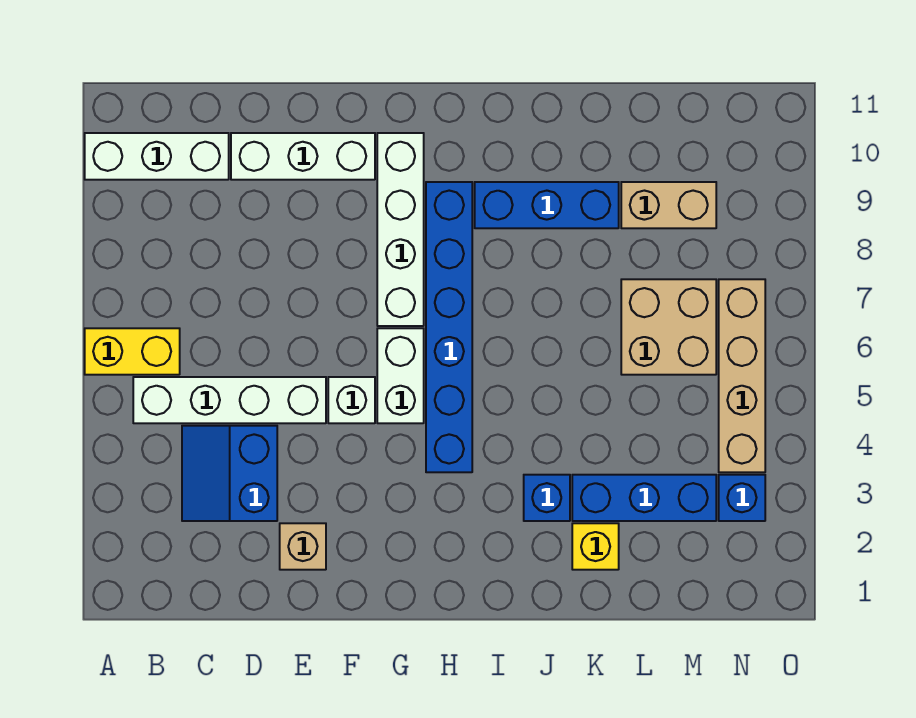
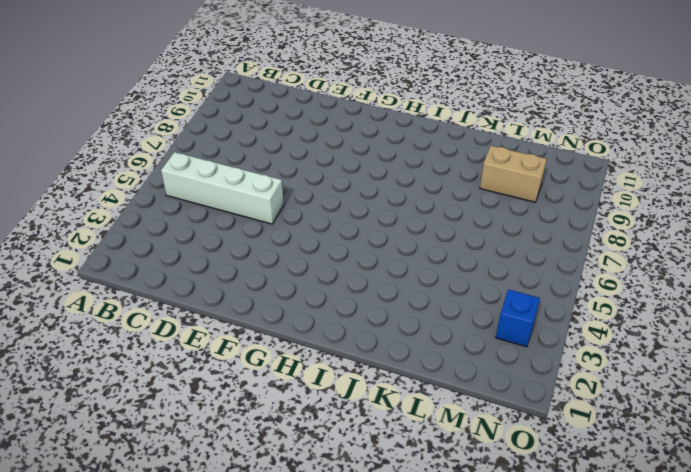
none -> yellow 1x2 brick [85,328,180,375]
none -> white 1x3 brick [85,133,229,180]
none -> blue 2x2 slope [182,426,277,521]

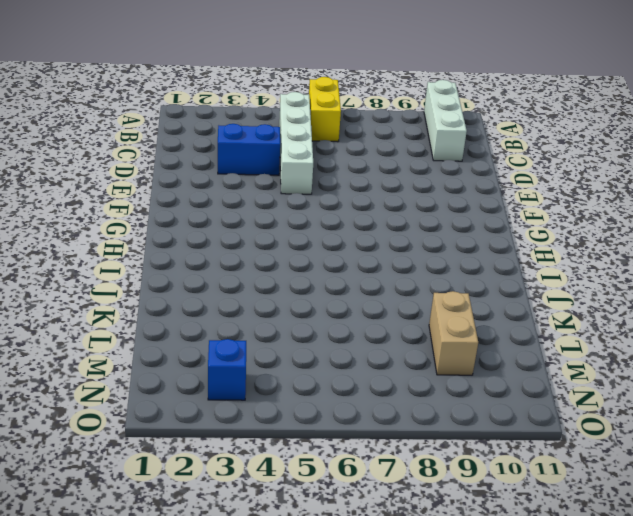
none -> white 1x3 brick [231,133,375,180]
none -> tan 1x1 brick [280,523,326,570]
none -> white 1x1 brick [328,377,375,423]

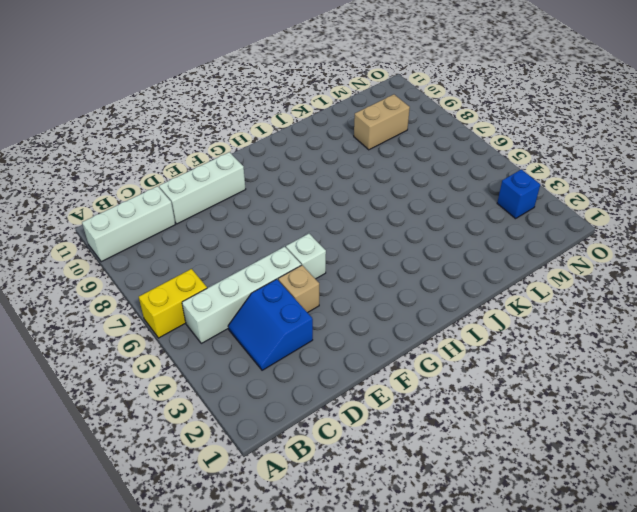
tan 1x1 brick [278,265,319,313] -> tan 1x1 brick moved to [280,523,326,570]
none -> white 1x2 brick [377,328,424,423]
none -> white 1x4 brick [377,133,424,326]
none -> blue 1x6 brick [426,182,472,472]

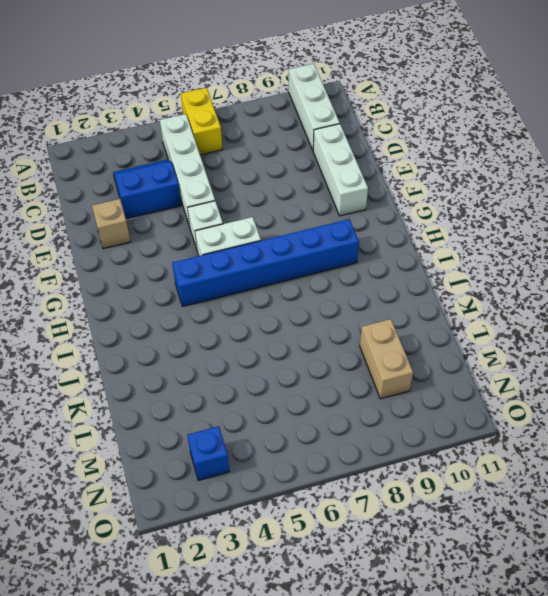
none -> white 1x4 brick [377,133,424,326]
none -> blue 1x3 brick [475,182,619,228]
none -> blue 1x1 brick [524,475,570,521]

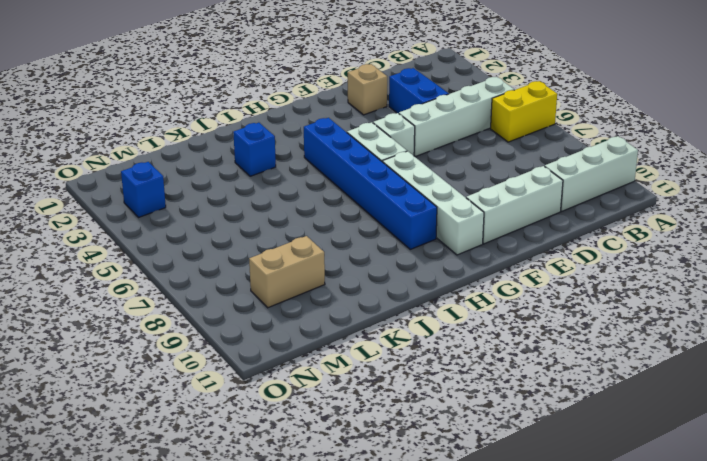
none -> blue 1x3 brick [475,182,619,228]
none -> yellow 1x1 brick [572,523,619,570]
none -> blue 1x3 brick [572,475,716,521]

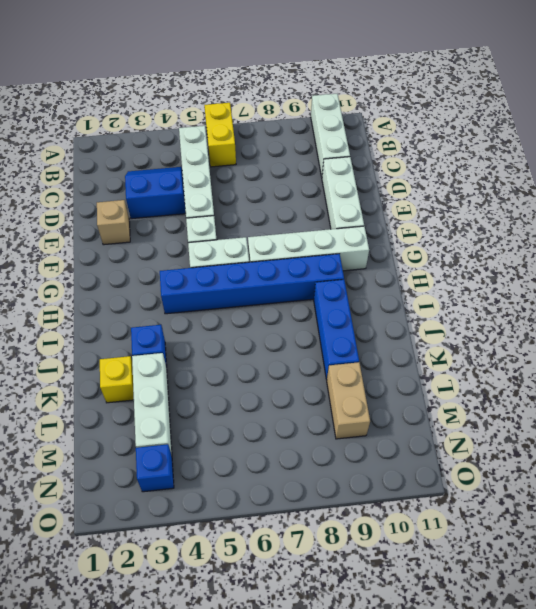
white 1x3 brick [132,353,172,455] -> blue 1x3 brick [572,475,716,521]
none -> tan 2x2 brick [621,279,716,375]
none -> tan 1x4 brick [719,279,765,472]

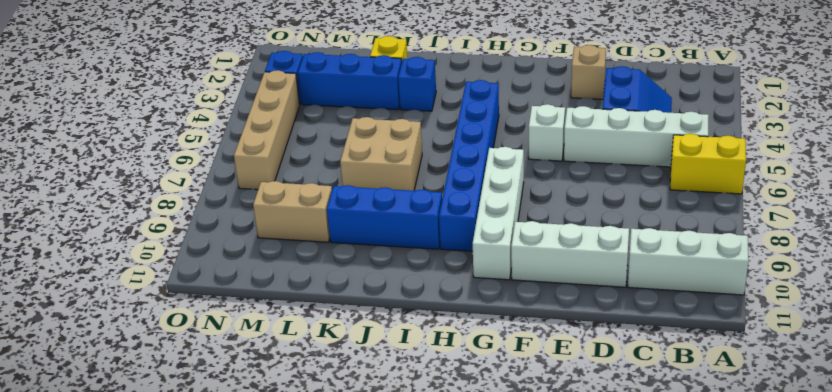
tan 2x2 brick [340,117,422,191] -> tan 2x2 brick moved to [621,279,716,375]
none -> white 1x2 brick [377,328,424,423]

